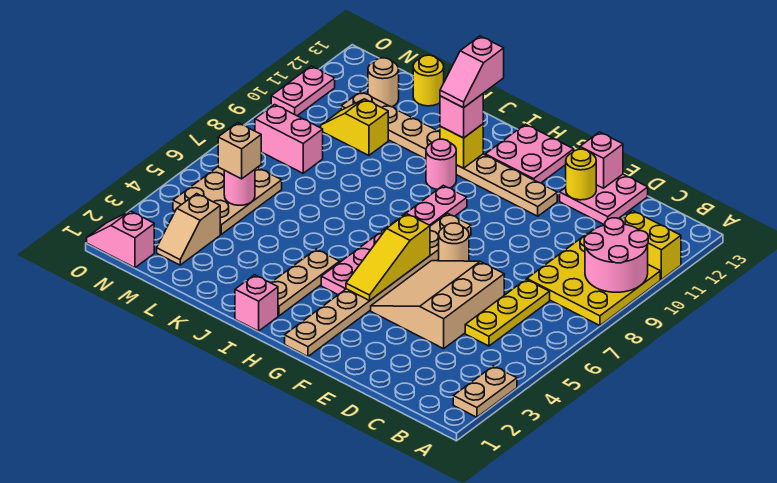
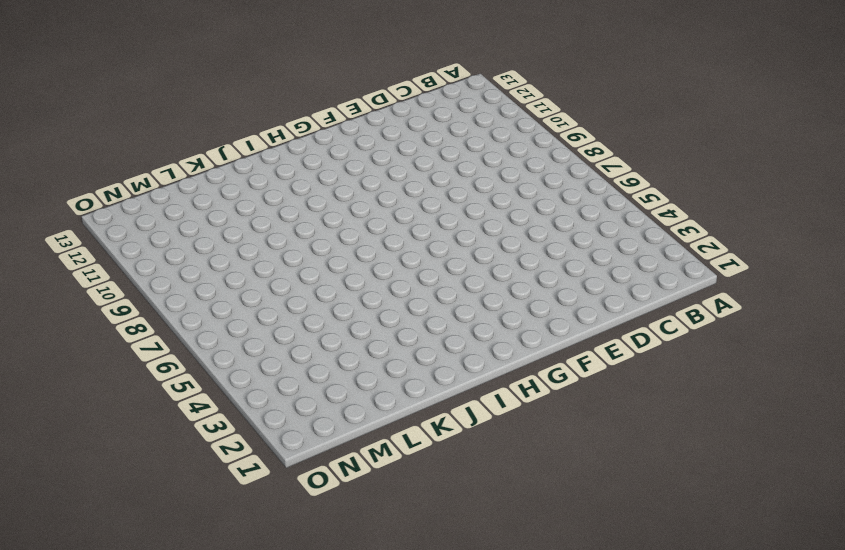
none -> tan 1x2 plate [453,366,517,417]
none -> yellow 3x3 plate [527,234,660,326]
none -> yellow 1x2 brick [621,211,681,280]
none -> yellow 1x3 plate [465,280,550,346]

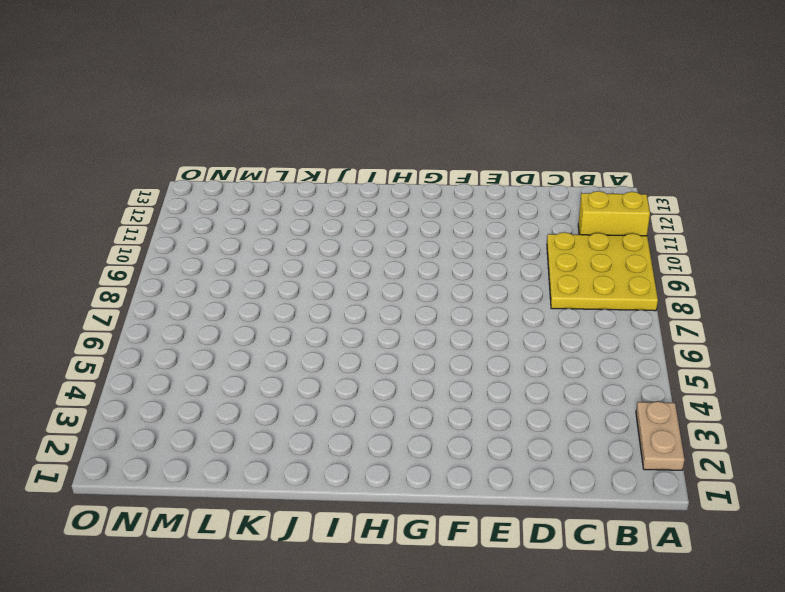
none -> yellow 1x3 plate [465,280,550,346]
none -> tan 3x3 slope [371,261,504,349]
none -> pink 2x2 plate [560,174,648,225]
none -> tan 1x1 round brick [439,223,469,261]

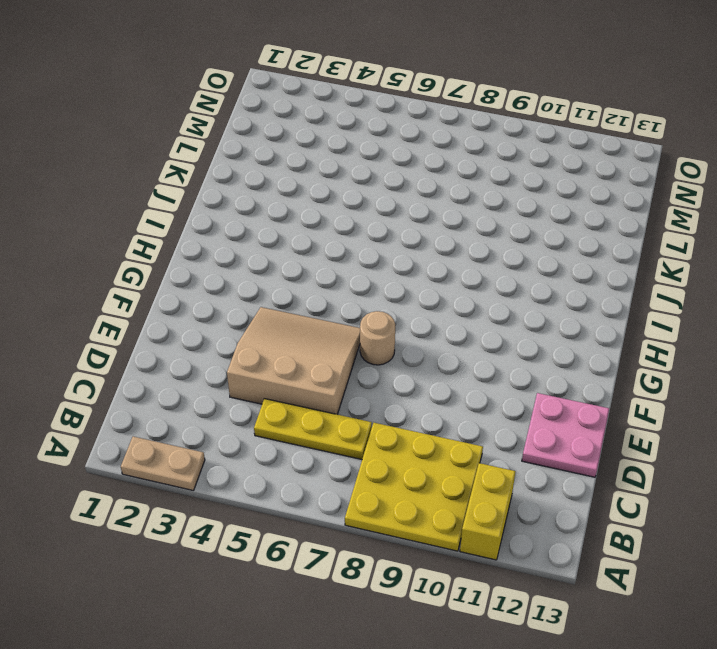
none -> tan 1x8 plate [341,91,557,216]
none -> tan 1x8 plate [285,213,471,356]
none -> pink 2x2 plate [485,124,574,183]
none -> pink 1x6 plate [321,185,467,295]

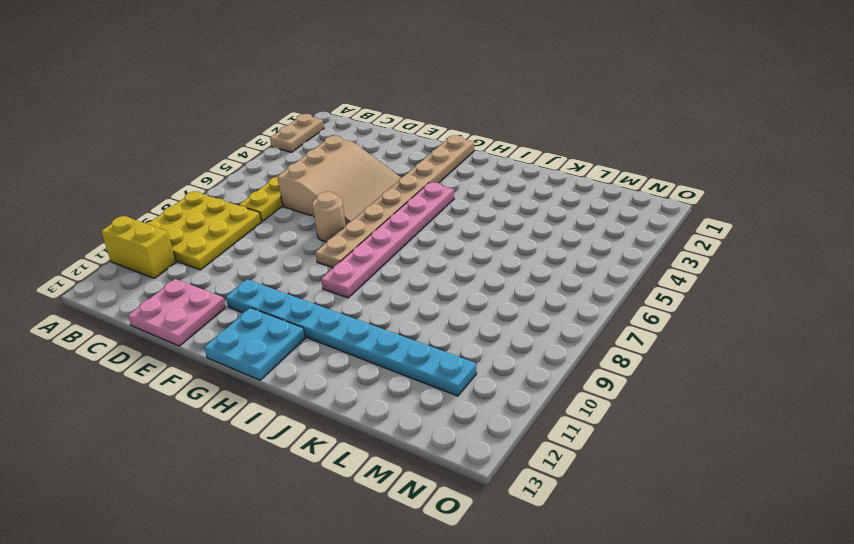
cyan 1x8 plate [226,279,477,396] -> tan 1x8 plate [341,91,557,216]
cyan 2x2 plate [204,308,305,380] -> pink 2x2 plate [485,124,574,183]
none -> pink 1x1 brick [235,275,278,331]
none -> tan 1x3 plate [271,249,340,316]
none -> pink 1x1 round brick [426,139,456,189]
none -> yellow 1x2 slope [321,99,388,155]

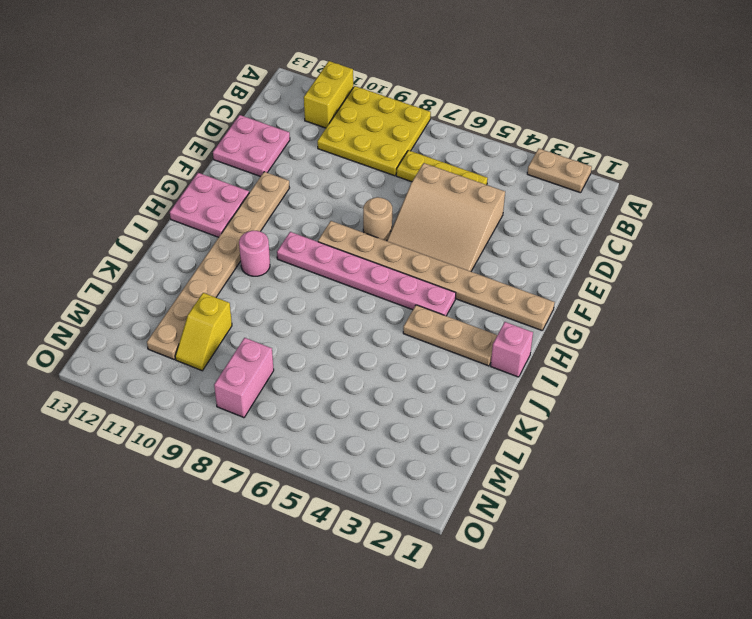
none -> yellow 1x1 round brick [413,55,444,106]
none -> tan 1x2 slope [157,194,220,265]
none -> tan 2x3 plate [173,167,282,234]
none -> tan 1x1 round brick [368,58,399,107]

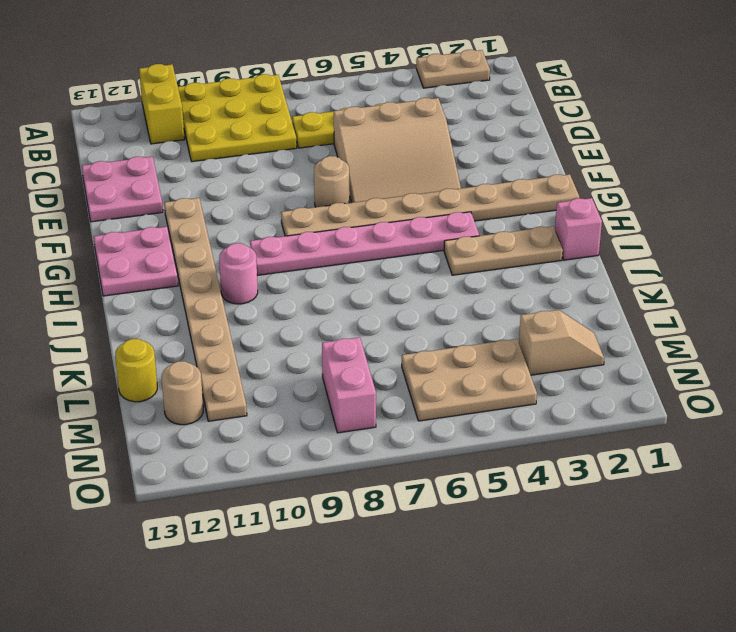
none -> yellow 1x2 slope [321,99,388,155]
none -> pink 1x2 slope [87,211,154,268]
none -> pink 1x2 plate [271,66,335,116]
none -> pink 2x2 round brick [584,218,648,292]

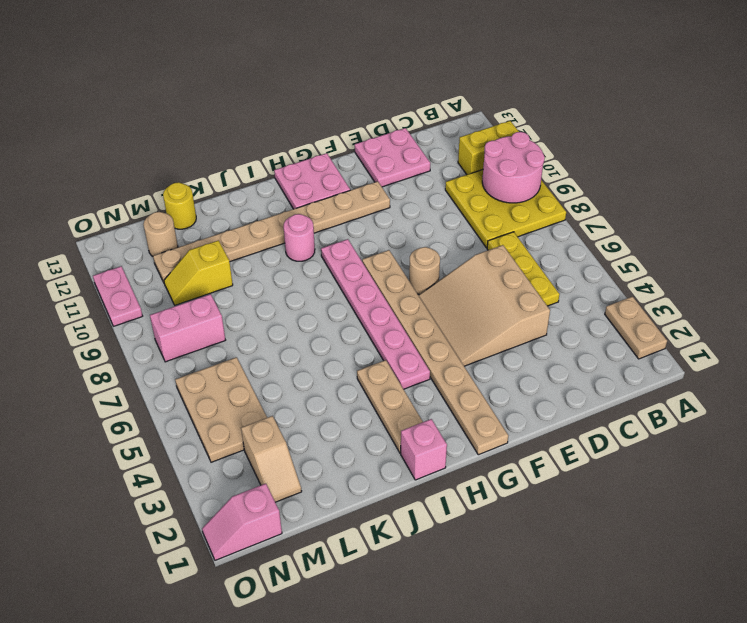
none -> yellow 1x1 round brick [566,149,596,200]
none -> pink 1x1 brick [580,132,623,188]
none -> yellow 1x3 slope [346,214,430,301]
none -> yellow 1x1 brick [440,124,483,168]

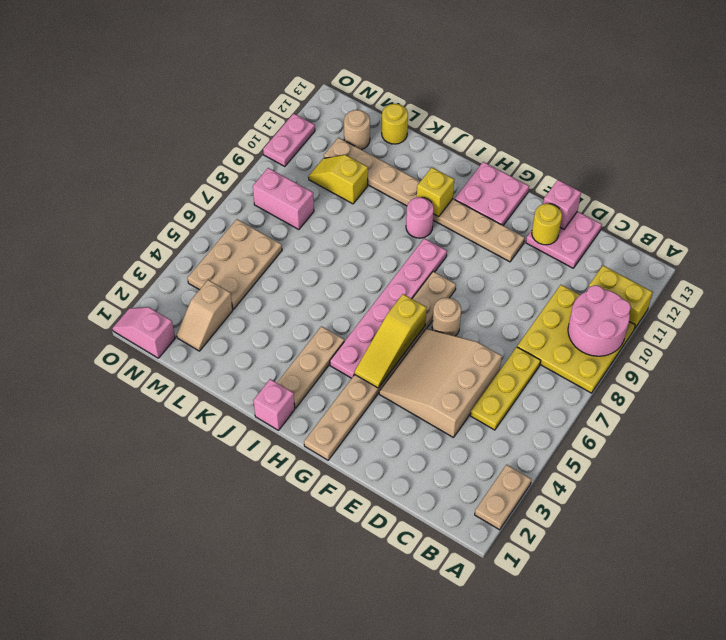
none -> pink 1x1 round brick [224,170,255,205]
none -> pink 1x1 brick [440,94,483,138]
none -> tan 1x1 brick [218,123,261,179]
none -> pink 1x2 slope [440,36,504,108]

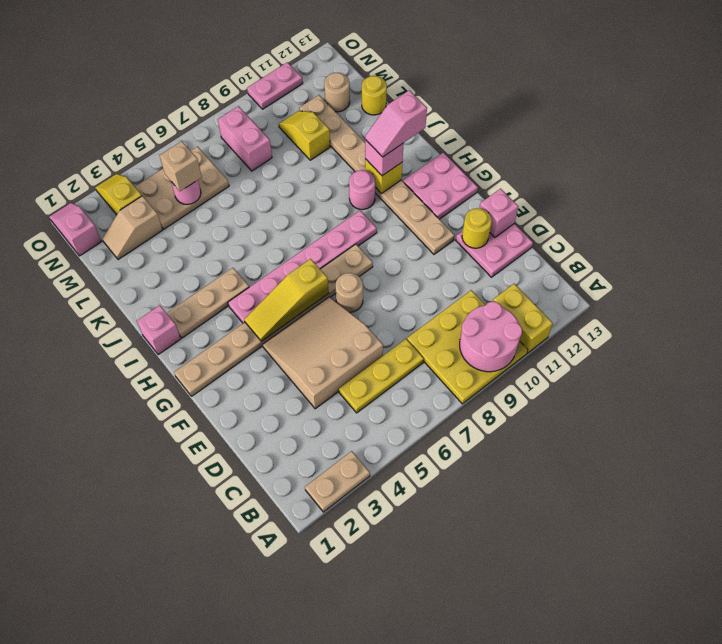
yellow 1x2 slope [96,174,142,215] -> none

